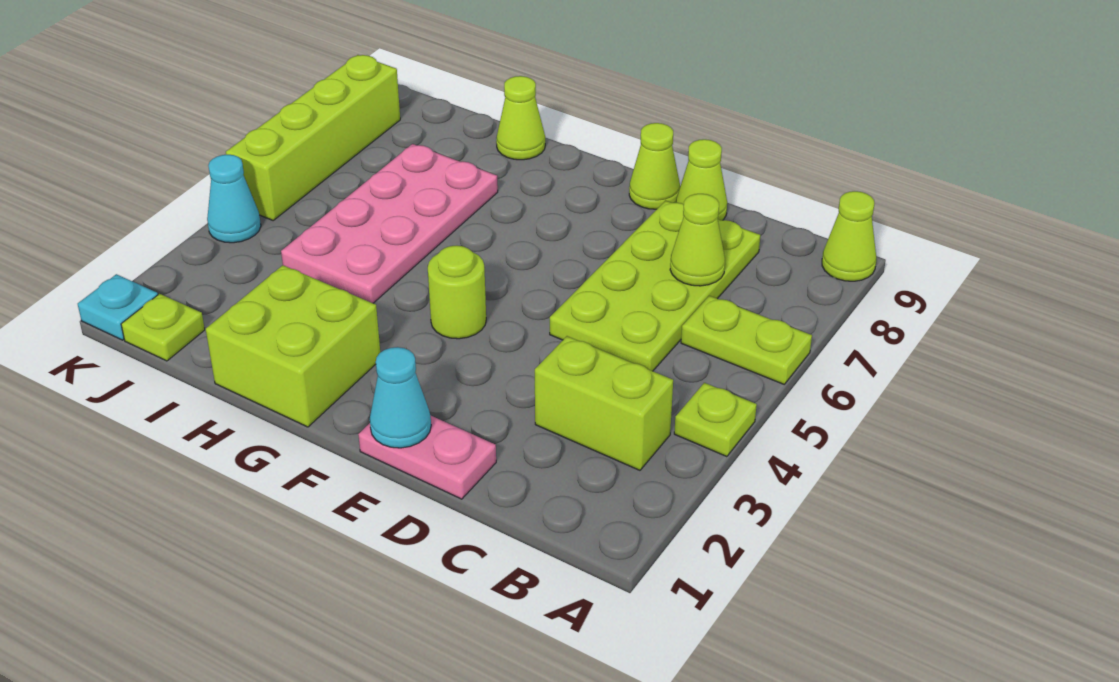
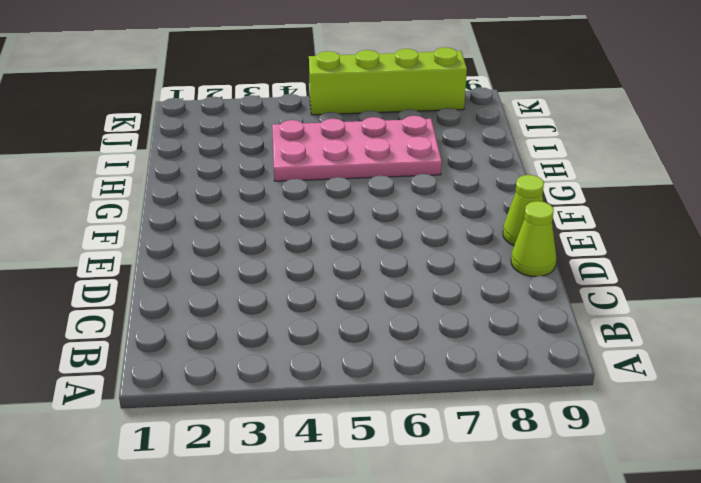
none -> lime 1x1 plate [674,383,757,457]
none -> lime 1x2 plate [681,296,812,384]
none -> lime 1x1 cone [822,191,876,281]

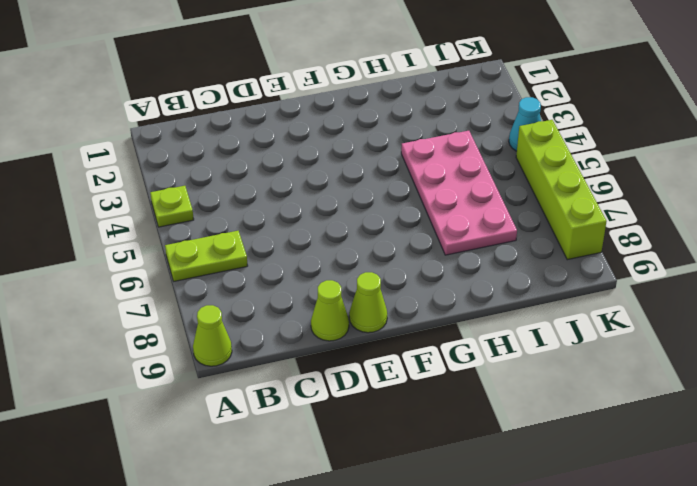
none -> lime 1x2 brick [535,336,673,470]
none -> lime 2x4 plate [550,200,760,371]
none -> pink 1x2 plate [358,416,496,499]

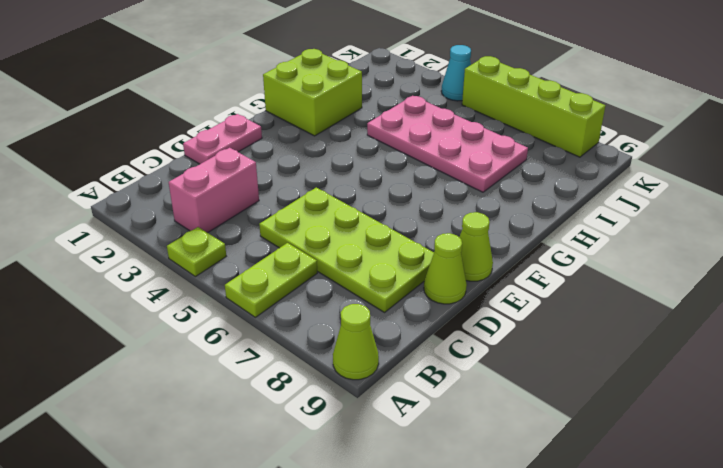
pink 1x2 brick [169,148,259,233] -> lime 1x2 brick [535,336,673,470]
none -> lime 1x1 round brick [428,246,486,339]
none -> lime 1x1 cone [496,76,545,160]
none -> lime 1x1 plate [121,294,205,361]

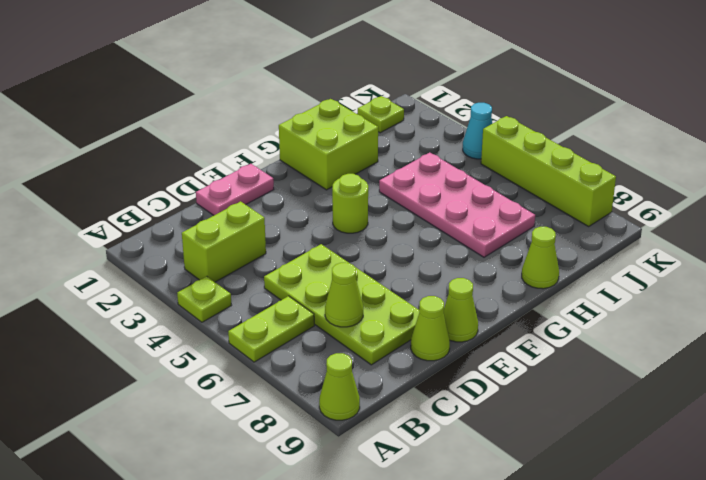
none -> cyan 1x1 plate [78,274,158,340]
none -> cyan 1x1 cone [370,347,431,448]

